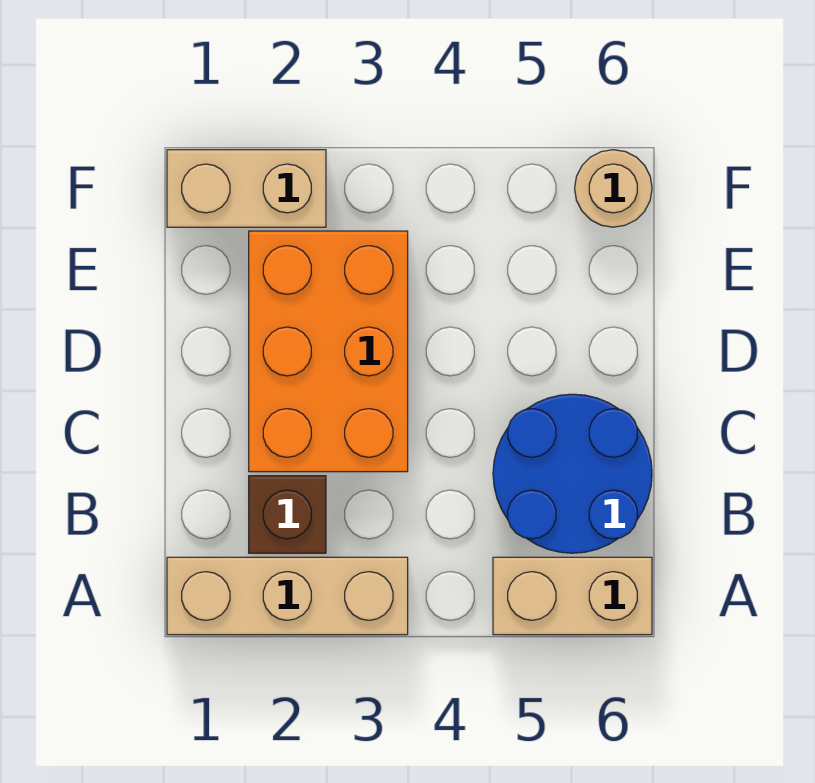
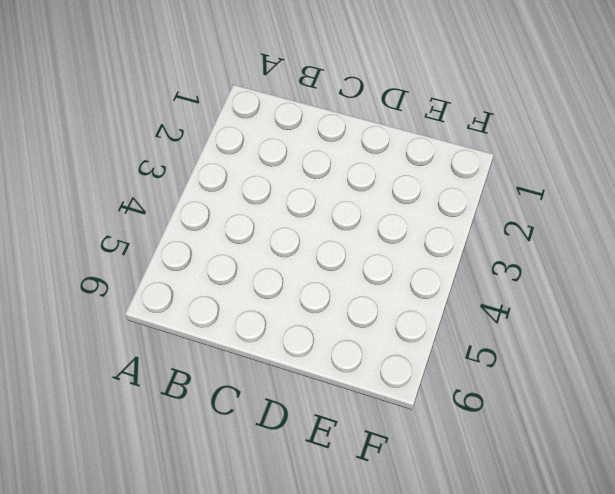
none -> tan 1x3 brick [167,557,408,635]
none -> tan 1x2 brick [493,557,652,635]

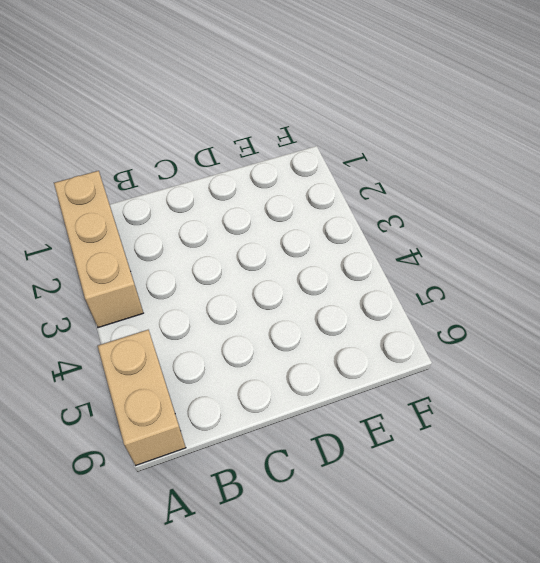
none -> brown 1x1 brick [249,476,326,553]
none -> blue 2x2 round brick [493,394,652,553]

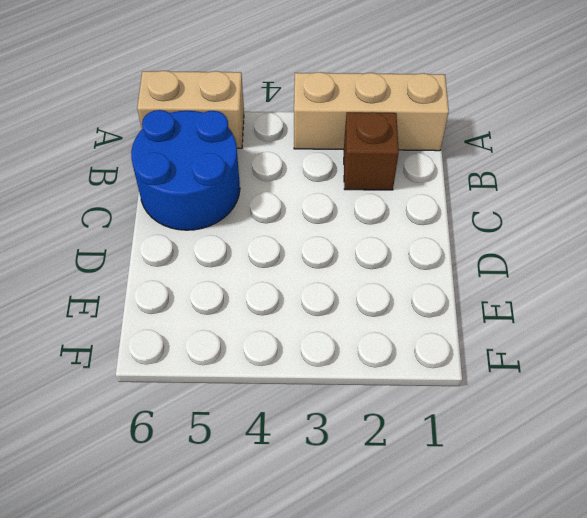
none -> orange 2x3 brick [249,231,408,472]
none -> tan 1x2 brick [167,150,326,227]

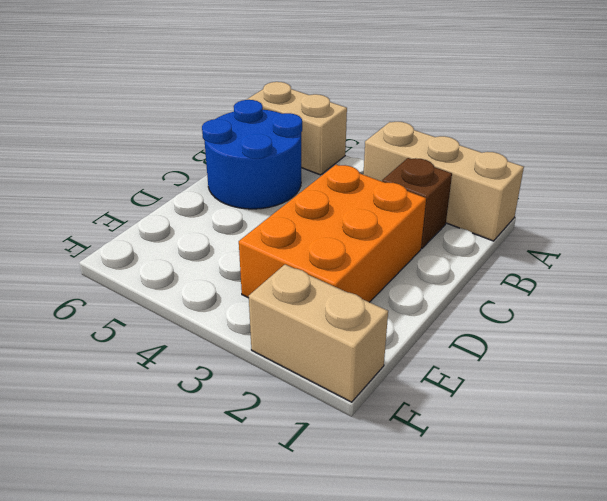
none -> tan 1x1 round brick [575,150,652,227]

